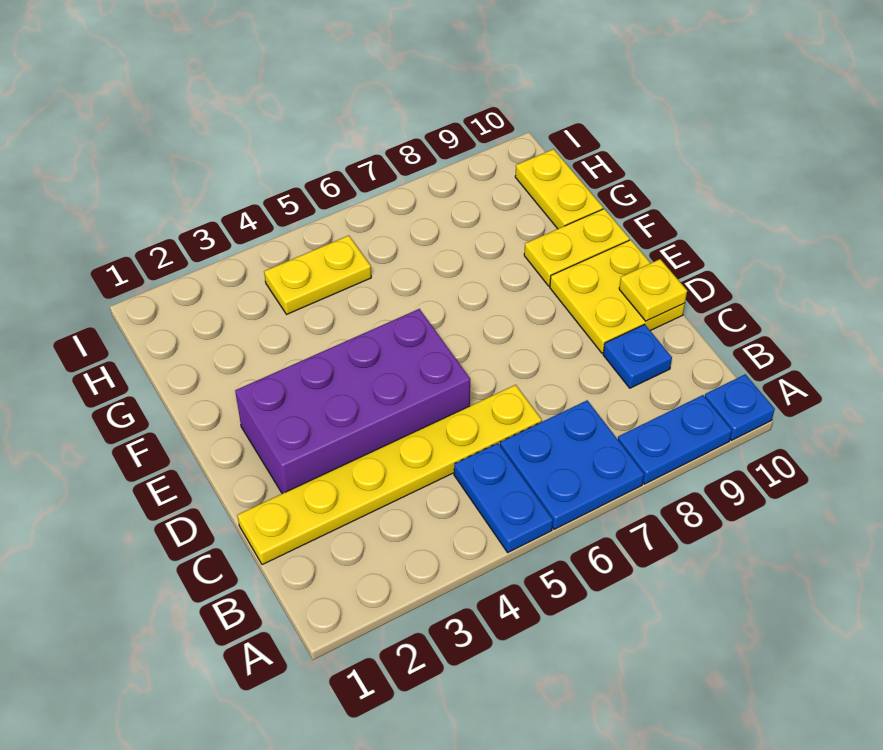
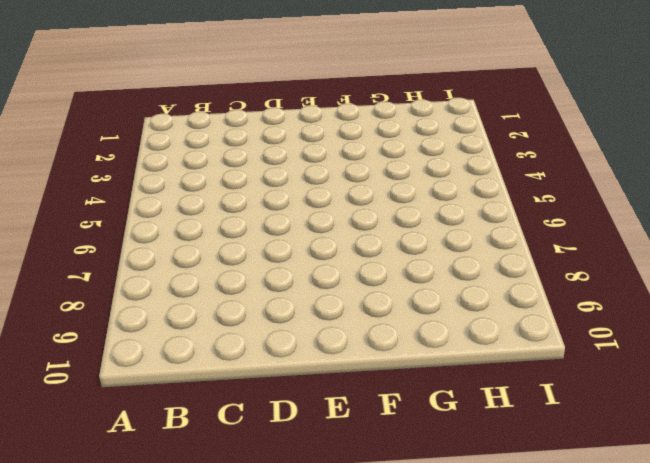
none -> blue 1x2 plate [454,443,553,552]
none -> blue 2x2 plate [500,400,644,529]
none -> blue 1x2 plate [618,395,732,484]

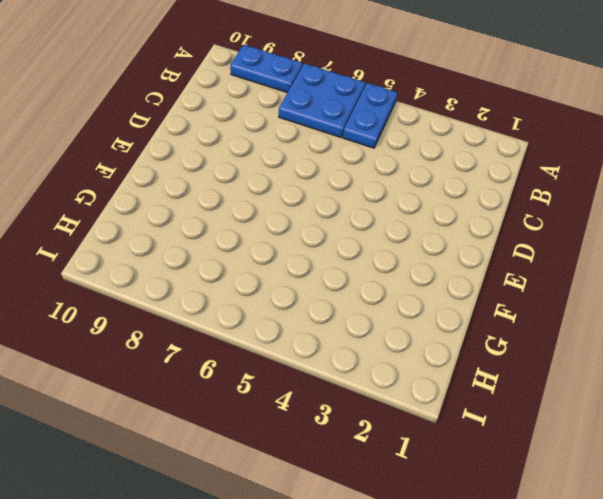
none -> blue 1x1 plate [705,374,775,440]
none -> yellow 1x6 plate [237,385,542,565]
none -> blue 1x1 plate [603,324,672,388]

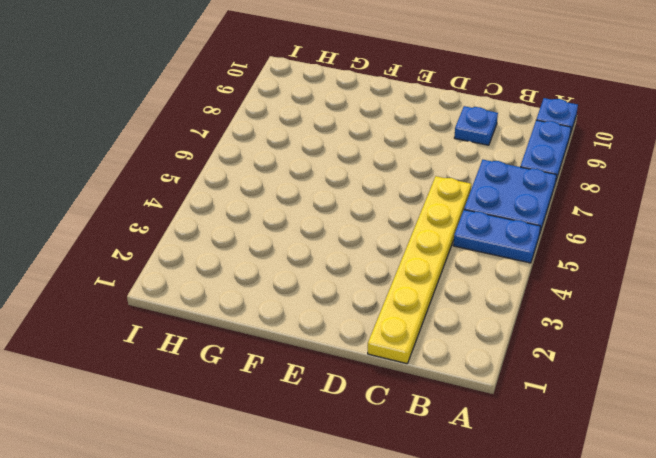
none -> purple 2x4 brick [235,309,470,494]
none -> yellow 2x2 plate [550,240,685,353]
none -> yellow 1x2 plate [524,209,630,286]

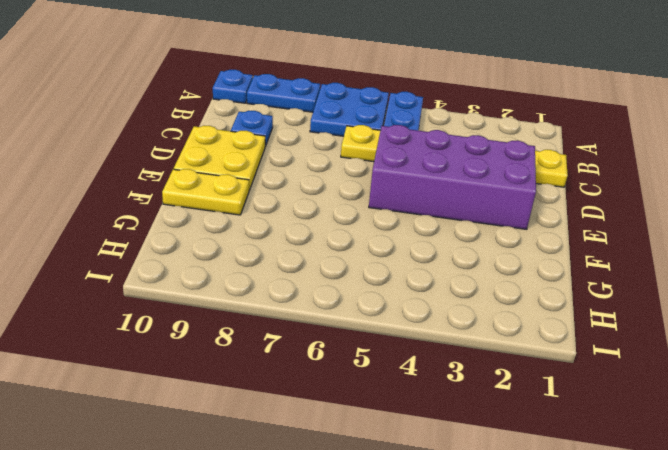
none -> yellow 1x2 plate [515,149,603,229]
none -> yellow 1x2 plate [264,235,371,314]
none -> yellow 1x1 plate [619,259,687,321]

